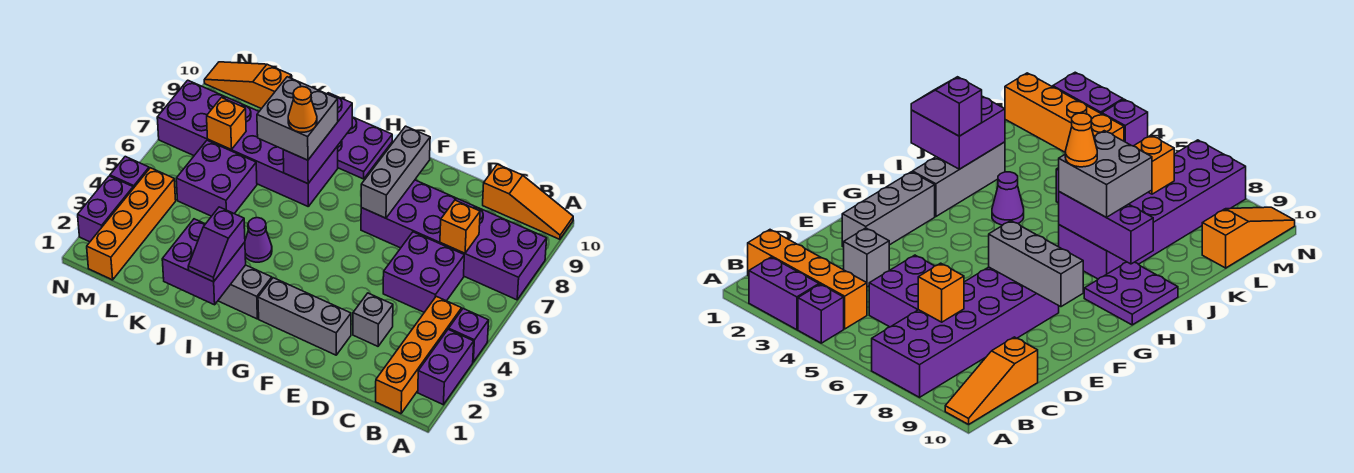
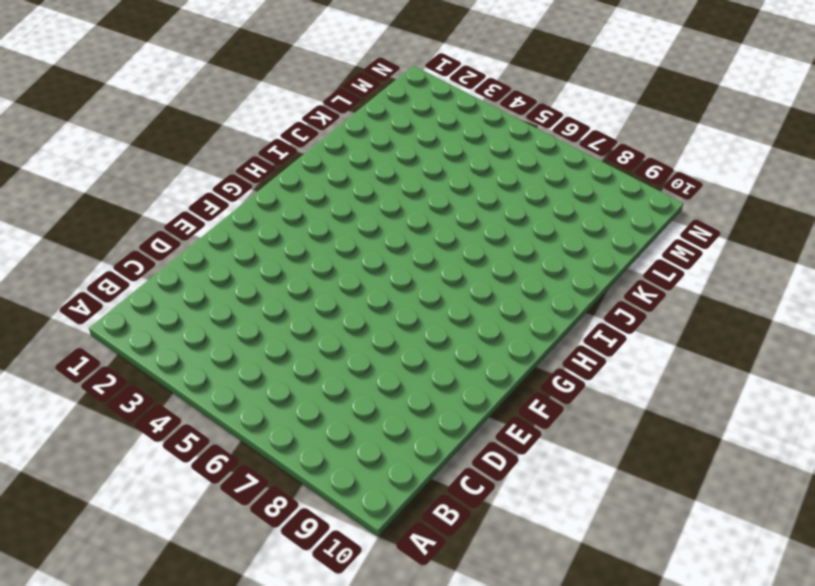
none -> purple 1x2 brick [418,329,474,405]
none -> purple 1x1 brick [449,309,489,362]
none -> purple 2x6 brick [361,180,547,300]

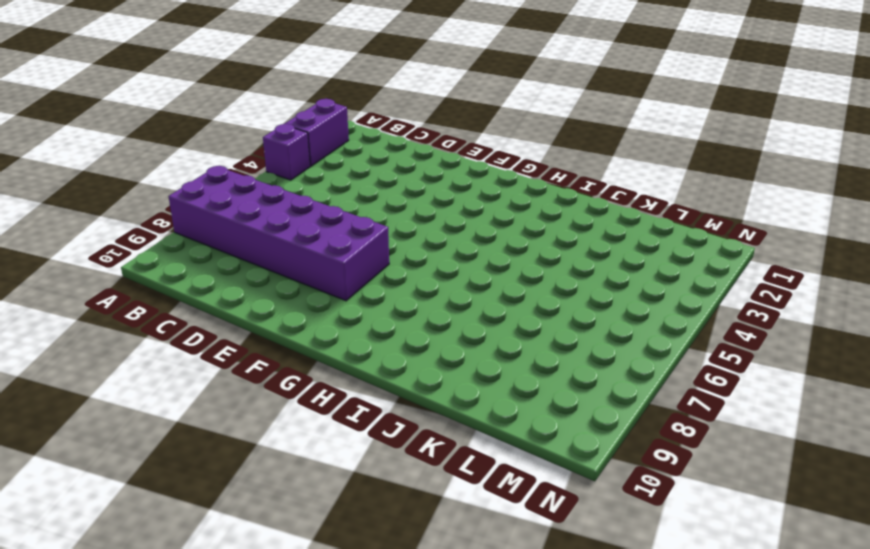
none -> orange 1x3 slope [483,164,573,239]
none -> orange 1x4 brick [376,296,462,414]
none -> purple 2x2 brick [383,232,464,312]

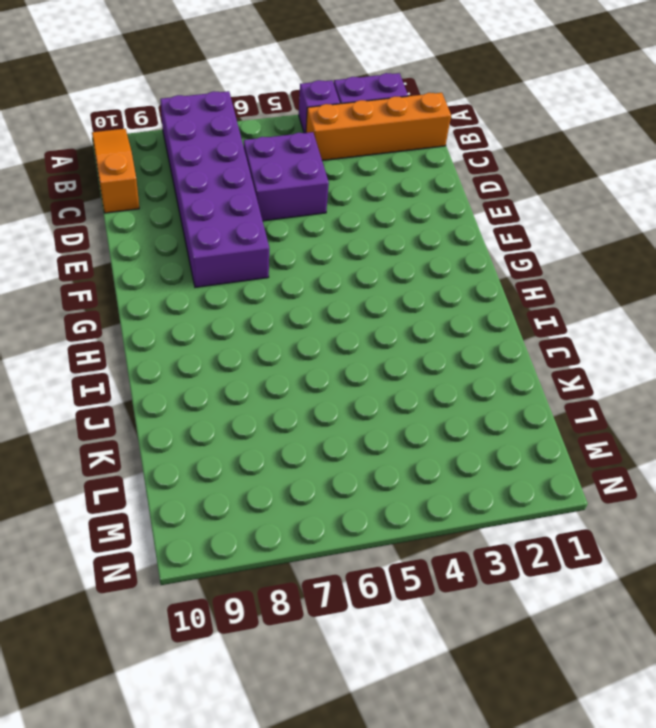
none -> grey 1x1 brick [353,293,393,346]
none -> grey 1x3 brick [258,278,351,355]
none -> grey 1x3 brick [218,265,272,319]

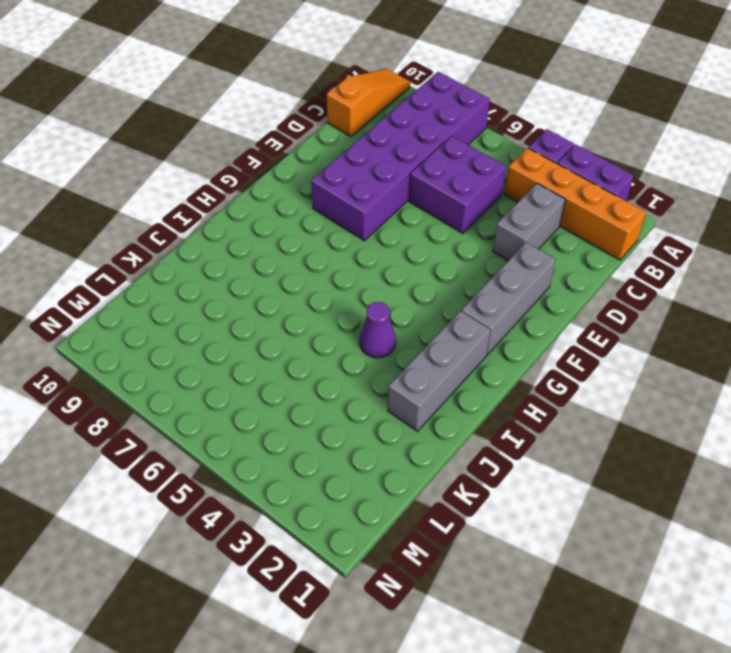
grey 1x2 brick [493,183,565,261] -> grey 1x1 brick [353,293,393,346]
none -> purple 2x2 plate [338,117,392,179]
none -> purple 2x6 brick [157,80,338,206]
none -> purple 2x2 brick [176,140,257,216]

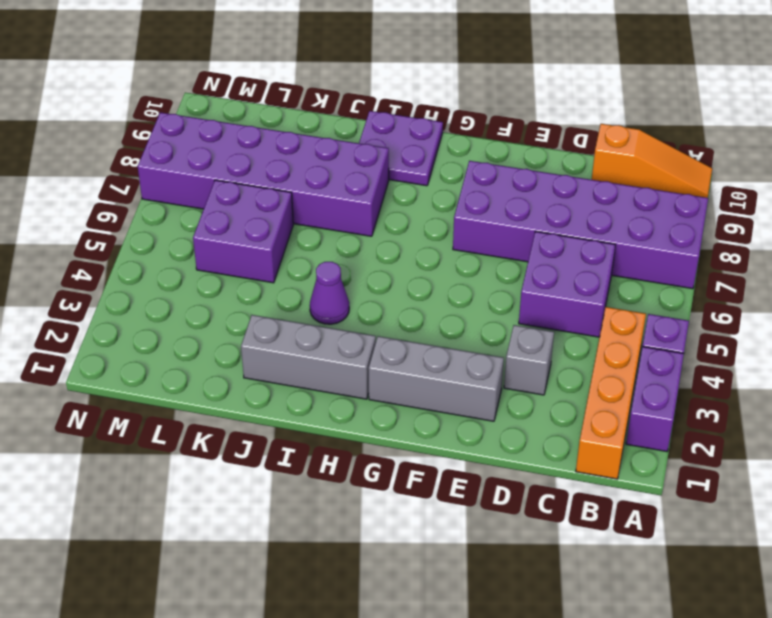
none -> orange 1x3 slope [204,62,291,109]
none -> orange 1x4 brick [87,168,176,280]
none -> purple 1x2 brick [78,176,133,242]

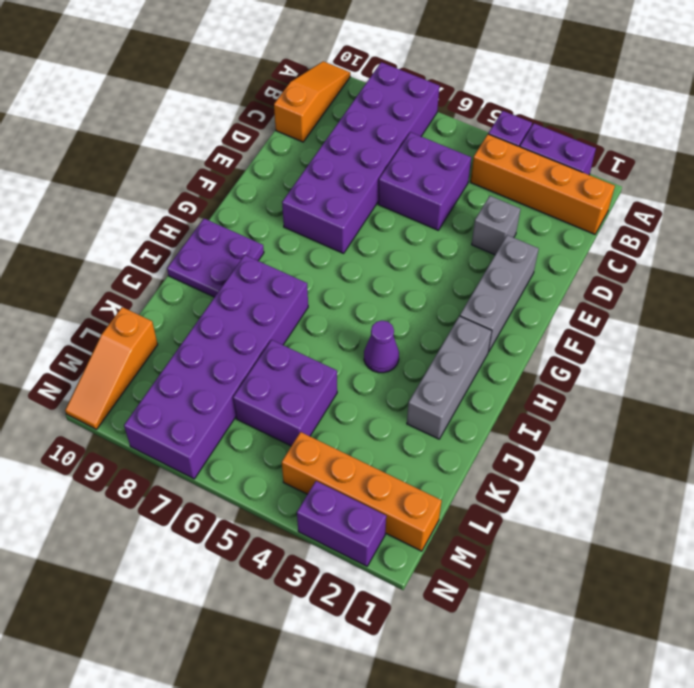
none -> purple 1x1 brick [110,157,149,188]
none -> orange 1x1 brick [440,200,480,253]
none -> grey 1x3 brick [361,126,430,218]

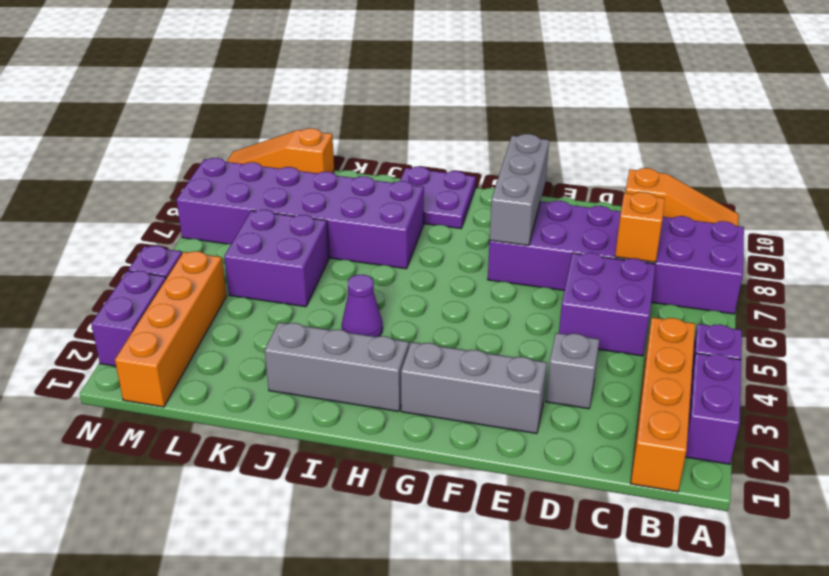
none -> purple 2x2 brick [162,219,246,305]
none -> purple 1x3 brick [283,93,352,184]
none -> orange 1x1 brick [207,98,246,150]

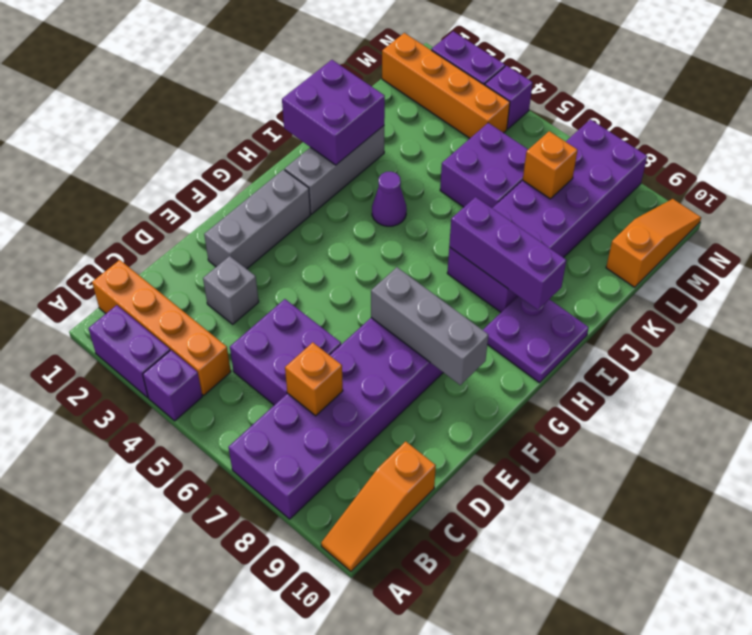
none -> purple 1x2 slope [188,207,245,282]
none -> grey 2x2 brick [257,77,338,160]
none -> orange 1x1 cone [288,87,317,132]

